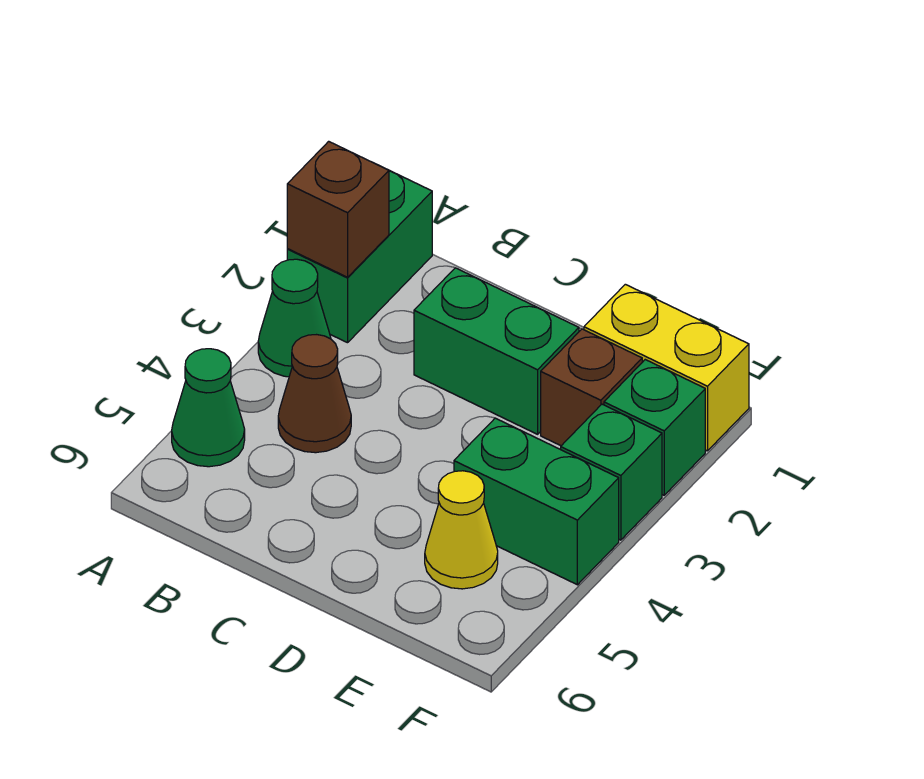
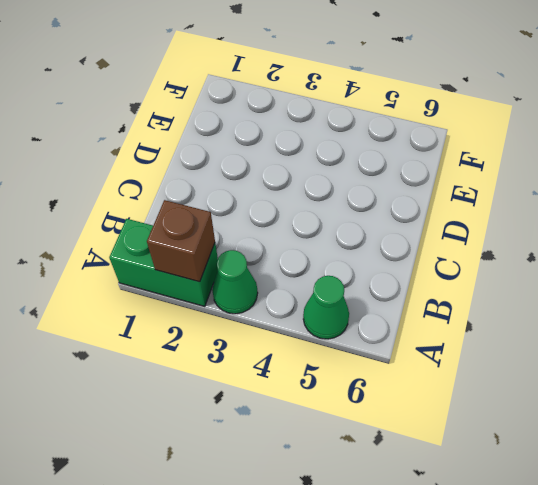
none -> brown 1x1 cone [278,335,351,453]
none -> green 1x2 brick [414,268,579,434]
none -> yellow 1x2 brick [584,284,749,451]

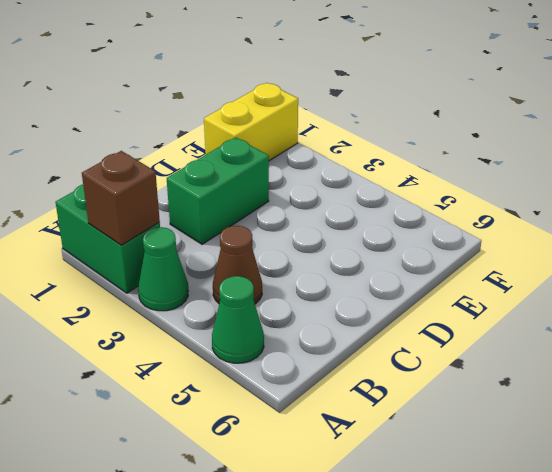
none -> brown 1x1 brick [541,329,642,446]
none -> green 1x2 brick [454,418,619,585]
none -> yellow 1x1 cone [425,471,498,589]

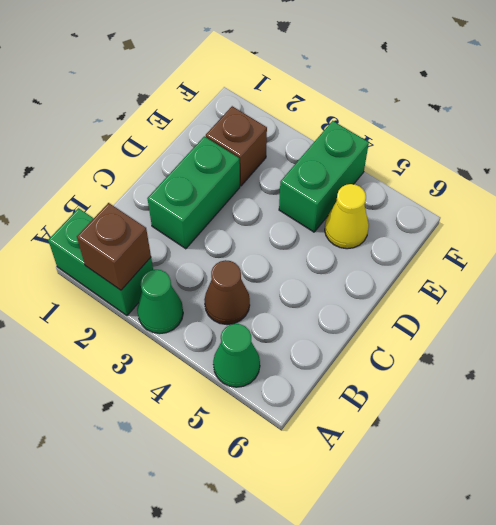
none -> yellow 1x2 brick [584,284,749,451]
none -> green 1x1 brick [604,360,705,495]
none -> green 1x1 brick [561,404,662,540]

